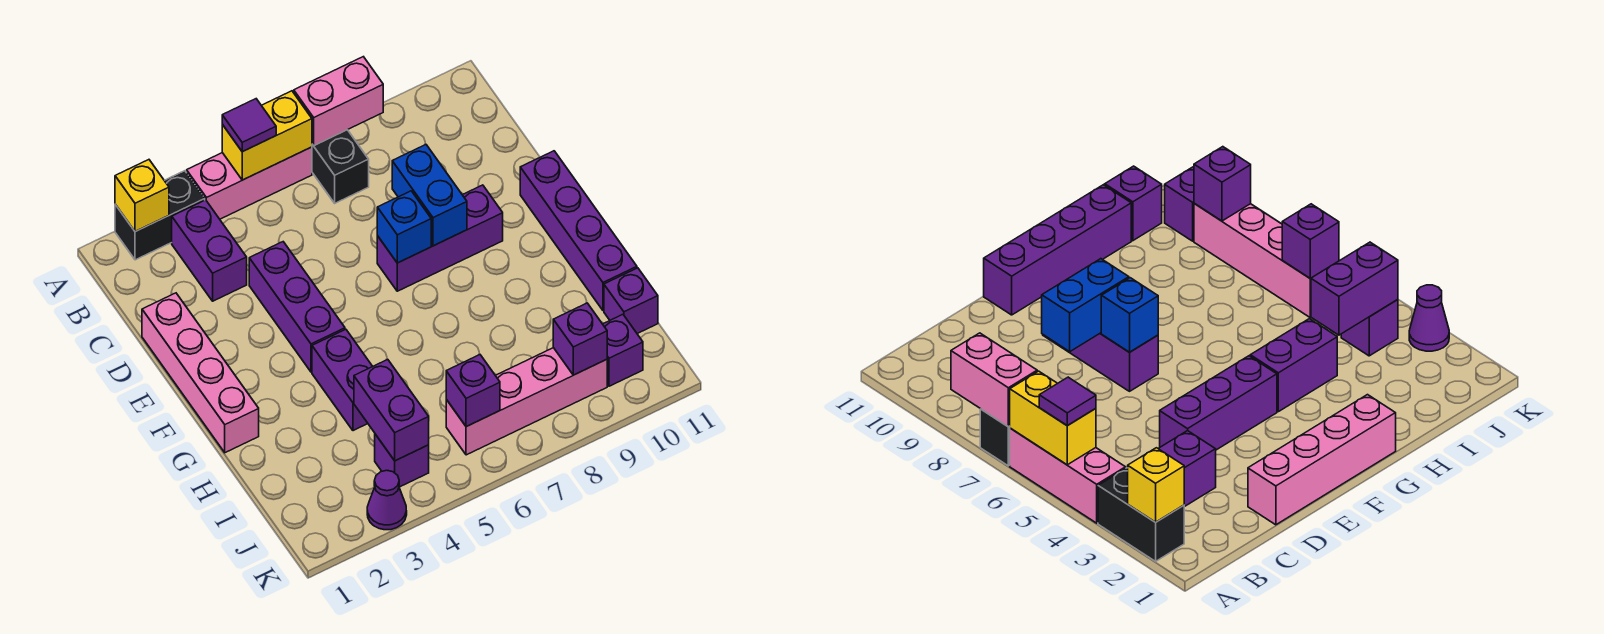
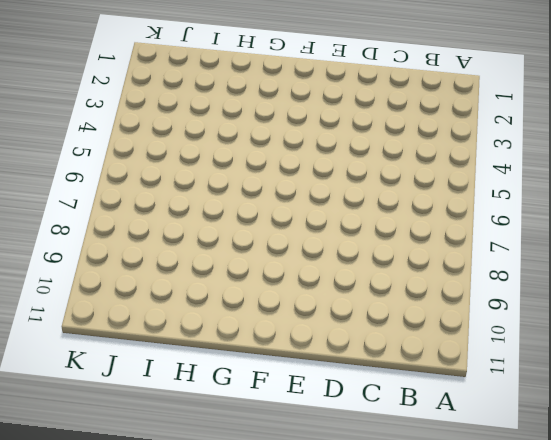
none -> black 1x2 brick [115,171,205,260]
none -> pink 1x3 brick [187,147,312,219]
none -> black 1x2 brick [312,130,369,203]

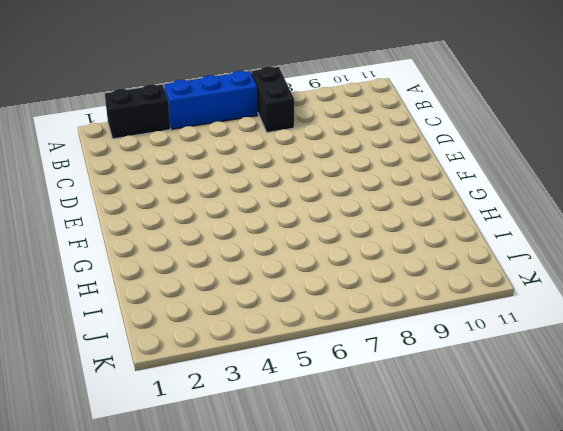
blue 1x3 brick [164,71,258,129] -> pink 1x3 brick [187,147,312,219]
none -> purple 1x2 brick [172,200,247,301]
none -> pink 1x4 brick [142,293,259,453]
none -> purple 1x3 brick [249,242,345,372]

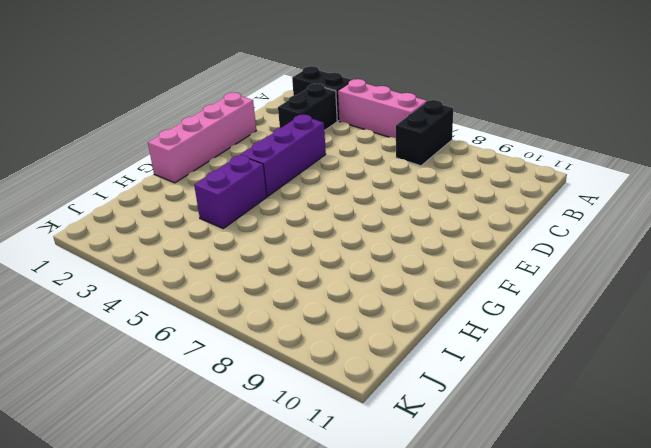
black 1x2 brick [278,84,337,131] -> purple 1x2 brick [172,200,247,301]
none -> purple 1x3 brick [377,185,503,291]
none -> purple 1x4 brick [520,151,637,311]
none -> purple 1x1 brick [604,268,658,334]

